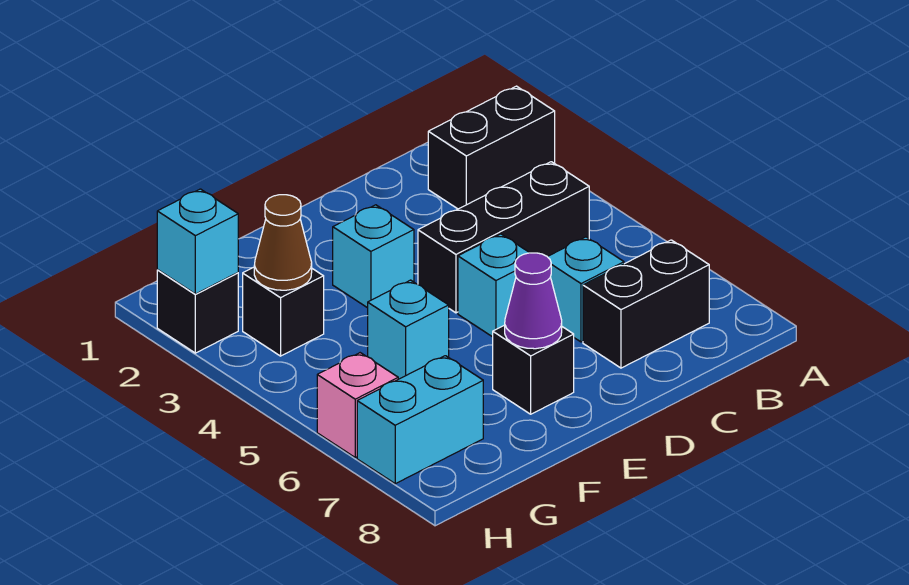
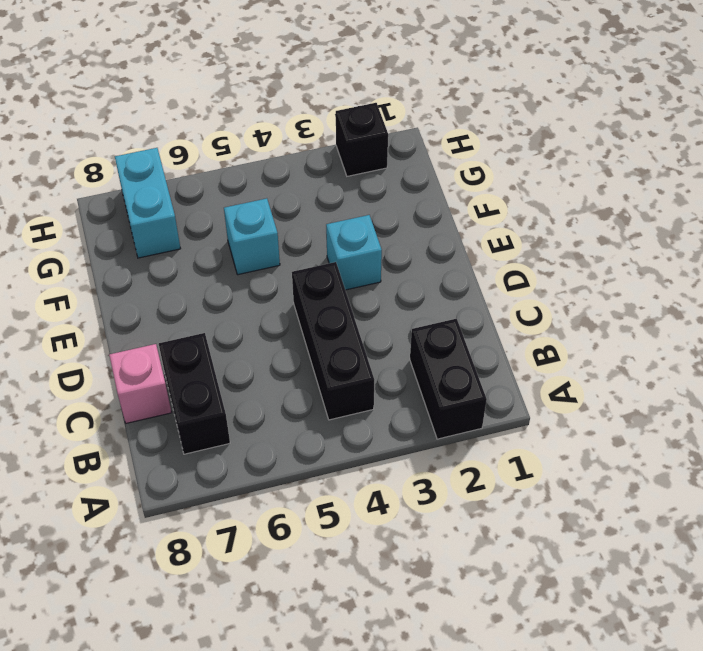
pink 1x1 brick [109,344,172,423] -> pink 1x1 brick moved to [317,353,398,457]
none -> cyan 1x1 brick [548,237,624,342]
none -> cyan 1x1 brick [458,234,529,337]
none -> black 1x1 brick [493,325,574,414]

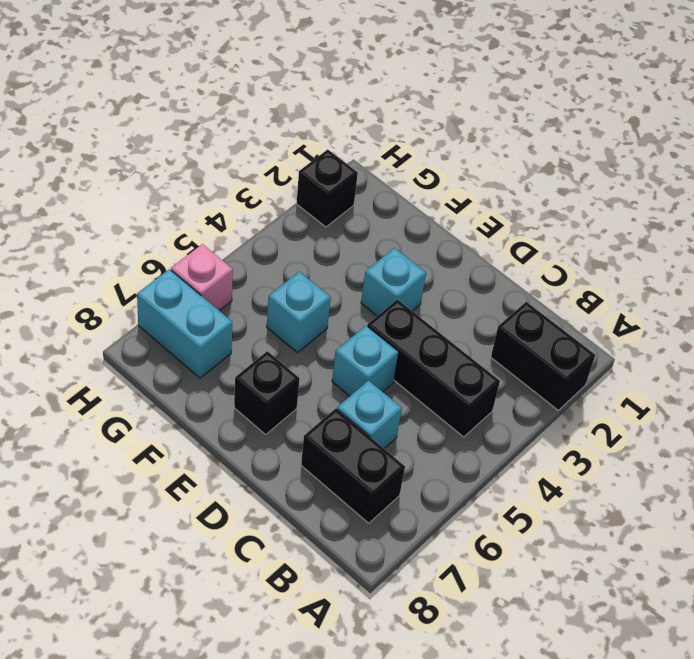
none -> black 1x1 brick [243,267,324,356]
none -> purple 1x1 cone [505,253,562,349]
none -> brown 1x1 cone [254,195,312,290]

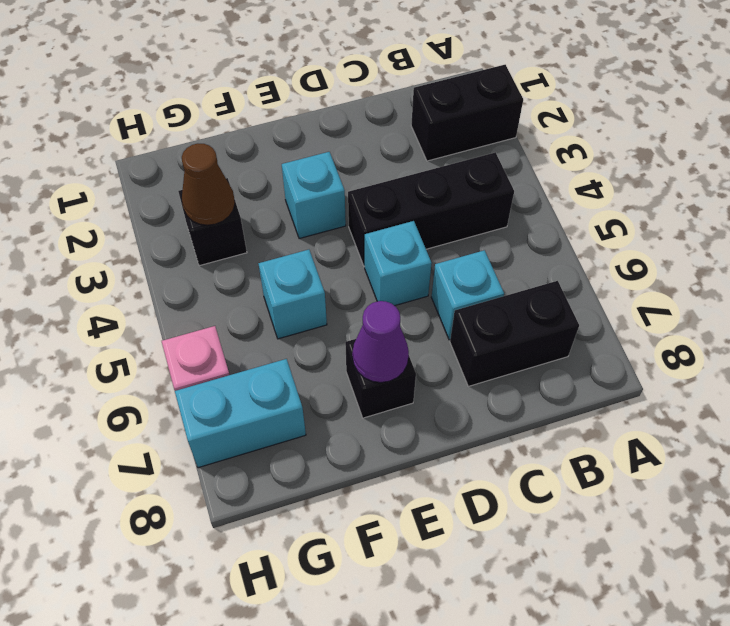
none -> black 1x1 brick [157,270,238,353]
none -> cyan 1x1 brick [157,189,238,294]

